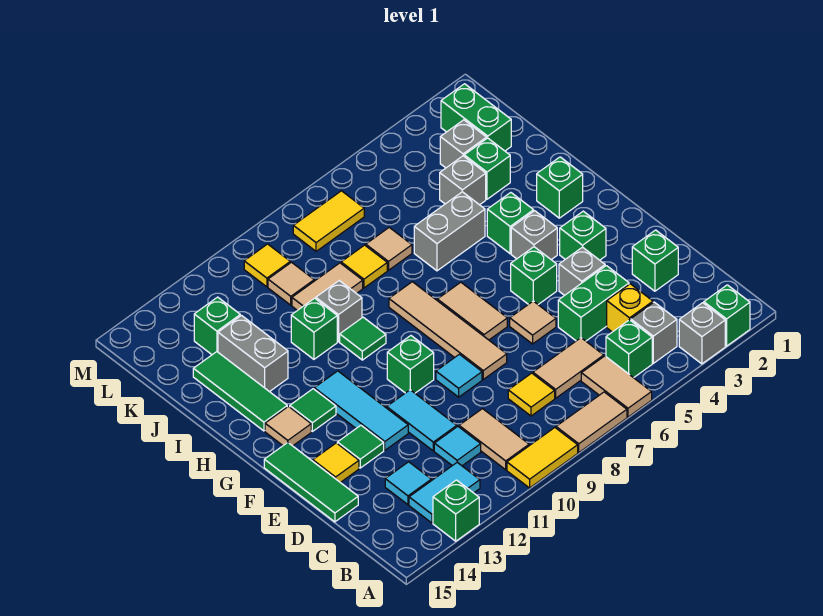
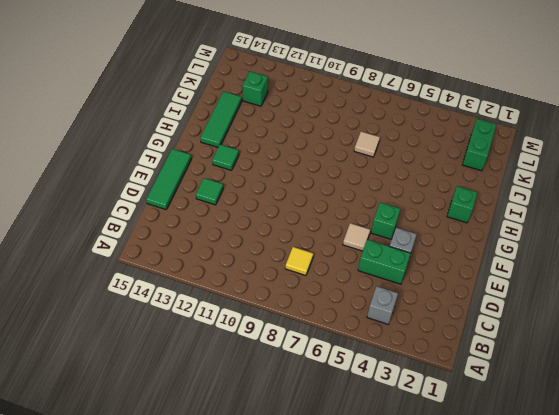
none -> green 1x1 brick [704,285,750,346]
none -> grey 1x1 brick [679,303,725,364]
none -> tan 1x2 tile [581,356,652,417]
none -> tan 1x2 tile [556,392,627,452]

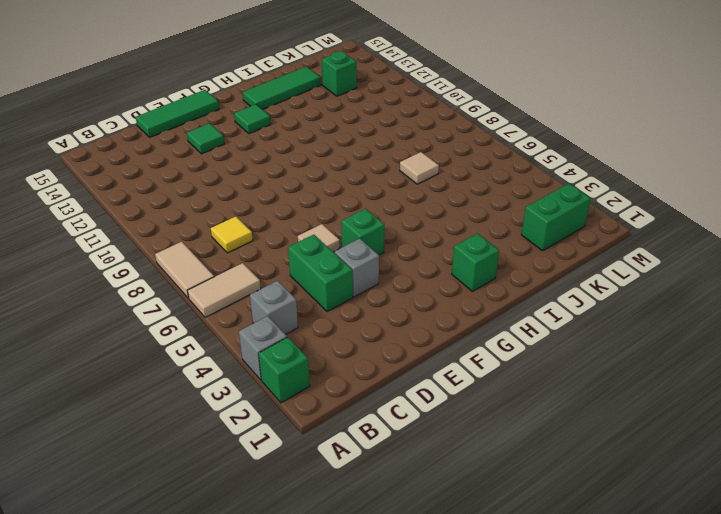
none -> yellow 1x2 tile [507,428,578,488]
none -> green 1x1 brick [433,480,479,541]
none -> green 1x1 brick [606,320,652,378]
none -> tan 1x2 tile [459,409,529,470]

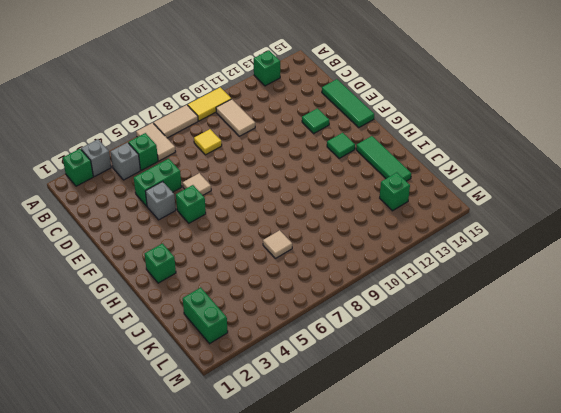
none -> cyan 1x2 tile [409,462,480,523]
none -> yellow 1x1 brick [607,284,653,332]
none -> tan 1x2 tile [533,338,604,398]
none -> cyan 1x1 tile [434,427,481,466]

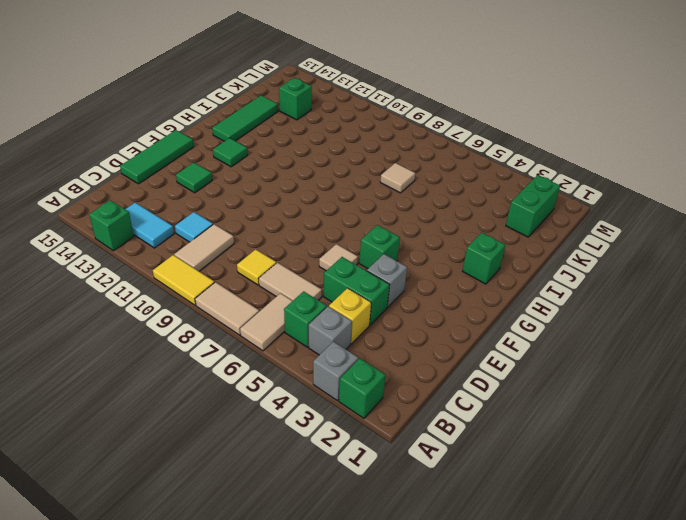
none -> cyan 1x1 tile [385,462,431,505]
none -> green 1x1 brick [632,230,678,291]
none -> cyan 1x2 tile [387,390,457,451]
none -> tan 1x4 tile [389,282,507,379]

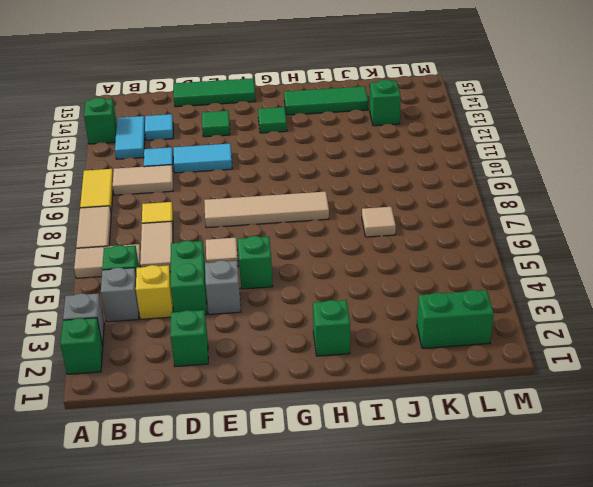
none -> cyan 1x1 tile [436,354,482,397]
none -> cyan 1x3 tile [314,371,408,450]
none -> yellow 1x1 tile [313,443,359,483]
none -> green 1x1 brick [560,211,606,260]

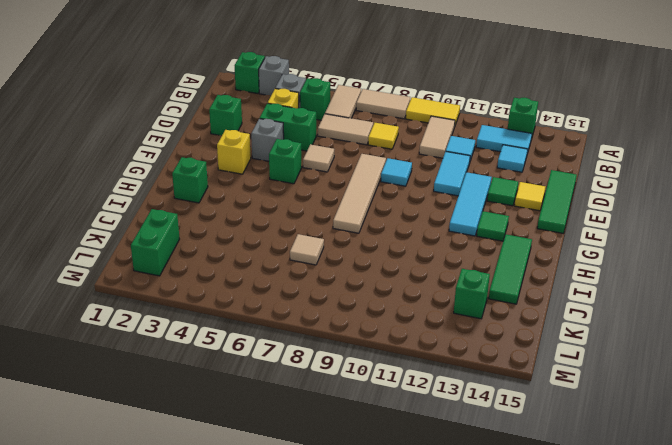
yellow 1x1 brick [217,130,251,174] -> green 1x1 brick [560,211,606,260]
none -> tan 1x2 tile [437,282,507,340]
none -> green 1x1 brick [387,336,434,393]
none -> grey 1x1 brick [511,211,557,260]
none -> tan 1x1 tile [265,407,311,446]

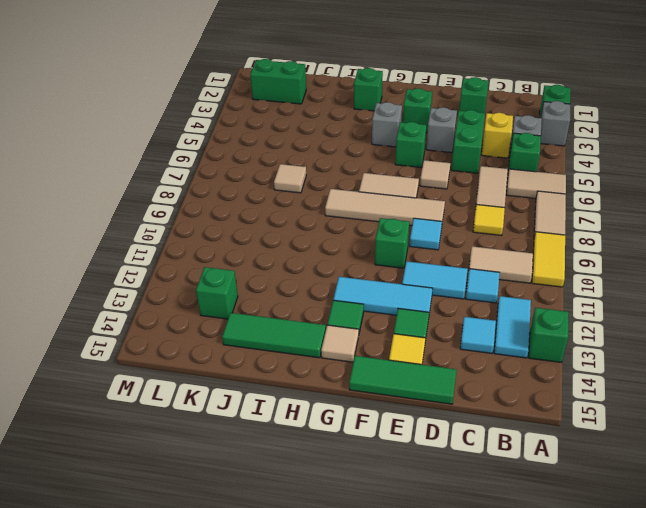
none -> green 1x1 brick [487,193,534,254]
none -> green 1x1 tile [340,317,386,360]
none -> grey 1x2 brick [414,192,485,271]
none -> grey 1x1 brick [316,281,362,342]

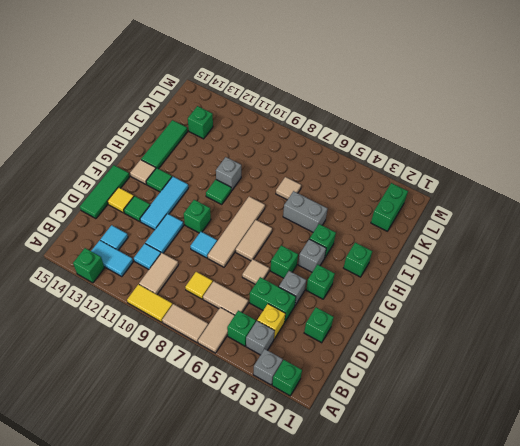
none -> green 1x1 brick [291,298,337,359]
none -> grey 1x2 brick [218,316,288,392]
none -> green 1x1 brick [464,138,510,199]
none -> grey 1x1 brick [440,156,486,205]

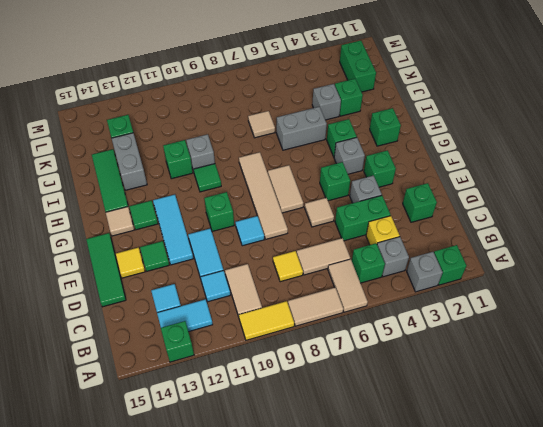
none -> yellow 1x1 tile [341,245,387,288]
none -> tan 1x2 tile [292,263,363,310]
none -> grey 1x1 brick [440,120,487,168]
none -> tan 1x1 tile [268,262,314,305]

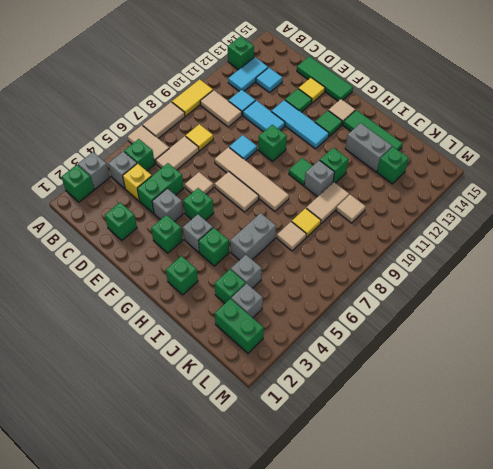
none -> yellow 1x2 tile [293,191,364,251]
none -> yellow 1x1 tile [244,244,290,287]

